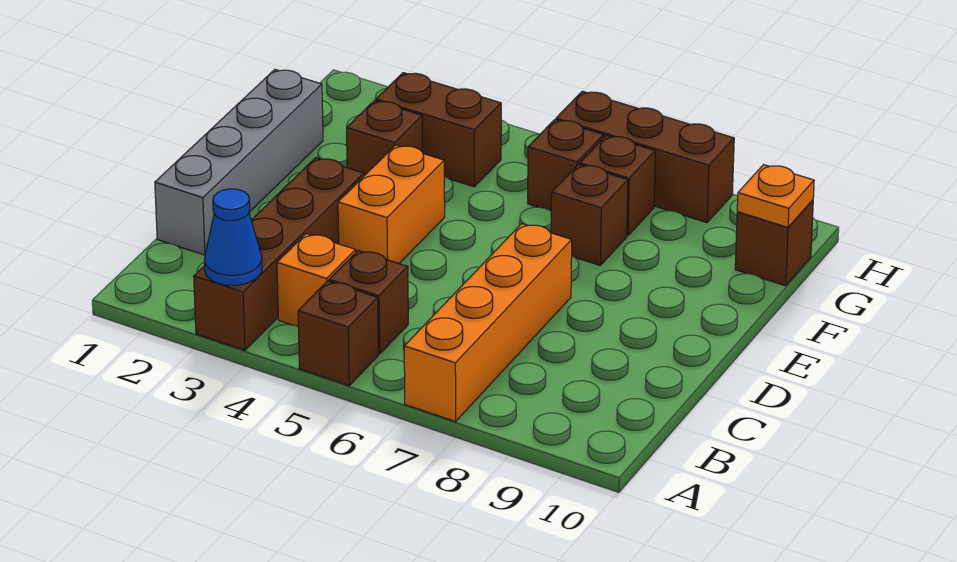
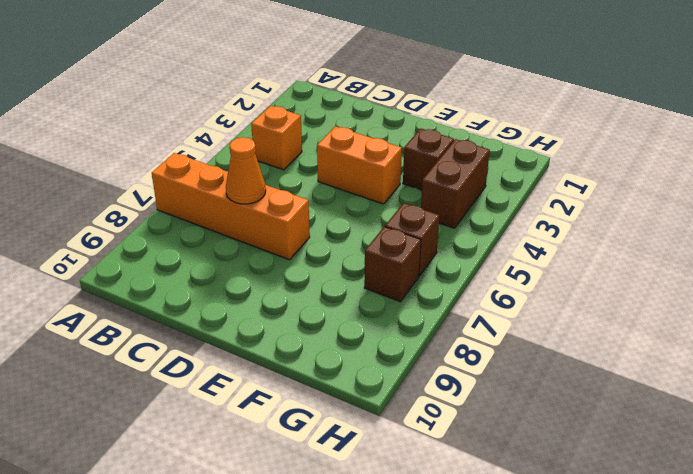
orange 1x1 cone [226,137,266,204] -> none
none -> brown 1x4 brick [194,158,364,350]
none -> brown 1x1 brick [298,281,378,386]
none -> brown 1x1 brick [329,250,408,354]

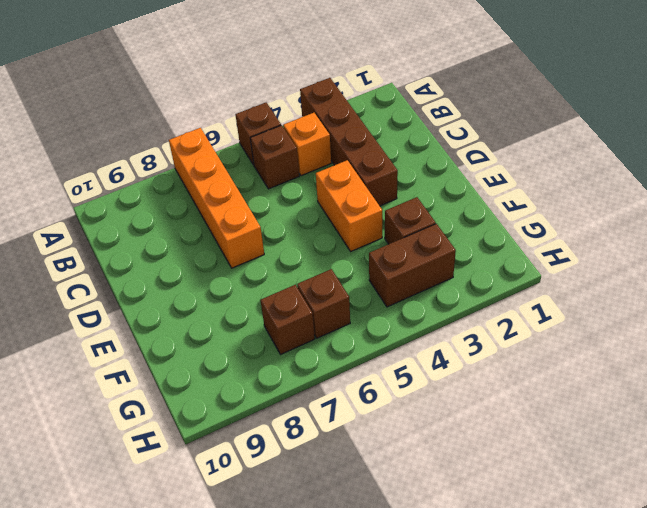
none -> grey 1x4 brick [155,70,323,255]
none -> brown 1x1 brick [551,164,628,265]
none -> brown 1x1 brick [735,200,813,286]

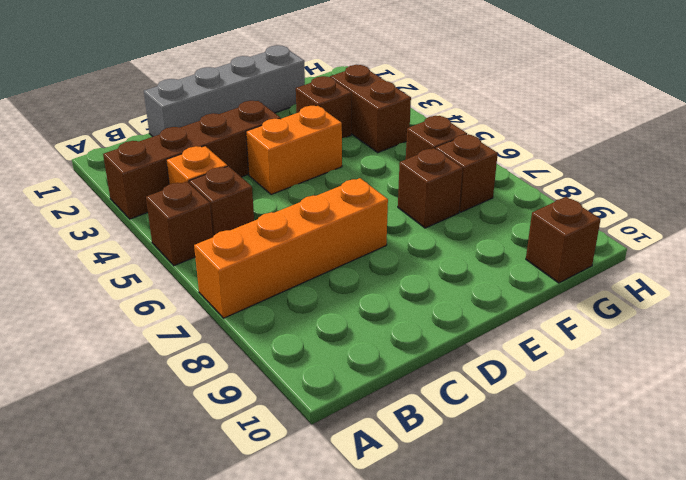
none -> brown 1x3 brick [556,91,734,223]
none -> blue 1x1 cone [204,189,262,286]
none -> orange 1x1 plate [737,165,814,227]

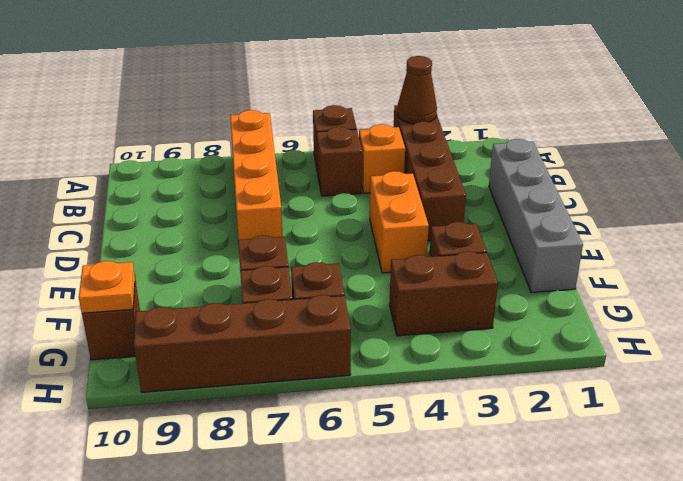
brown 1x1 cone [397,56,437,124] -> blue 1x1 cone [204,189,262,286]
brown 1x4 brick [134,295,351,392] -> brown 1x3 brick [556,91,734,223]

